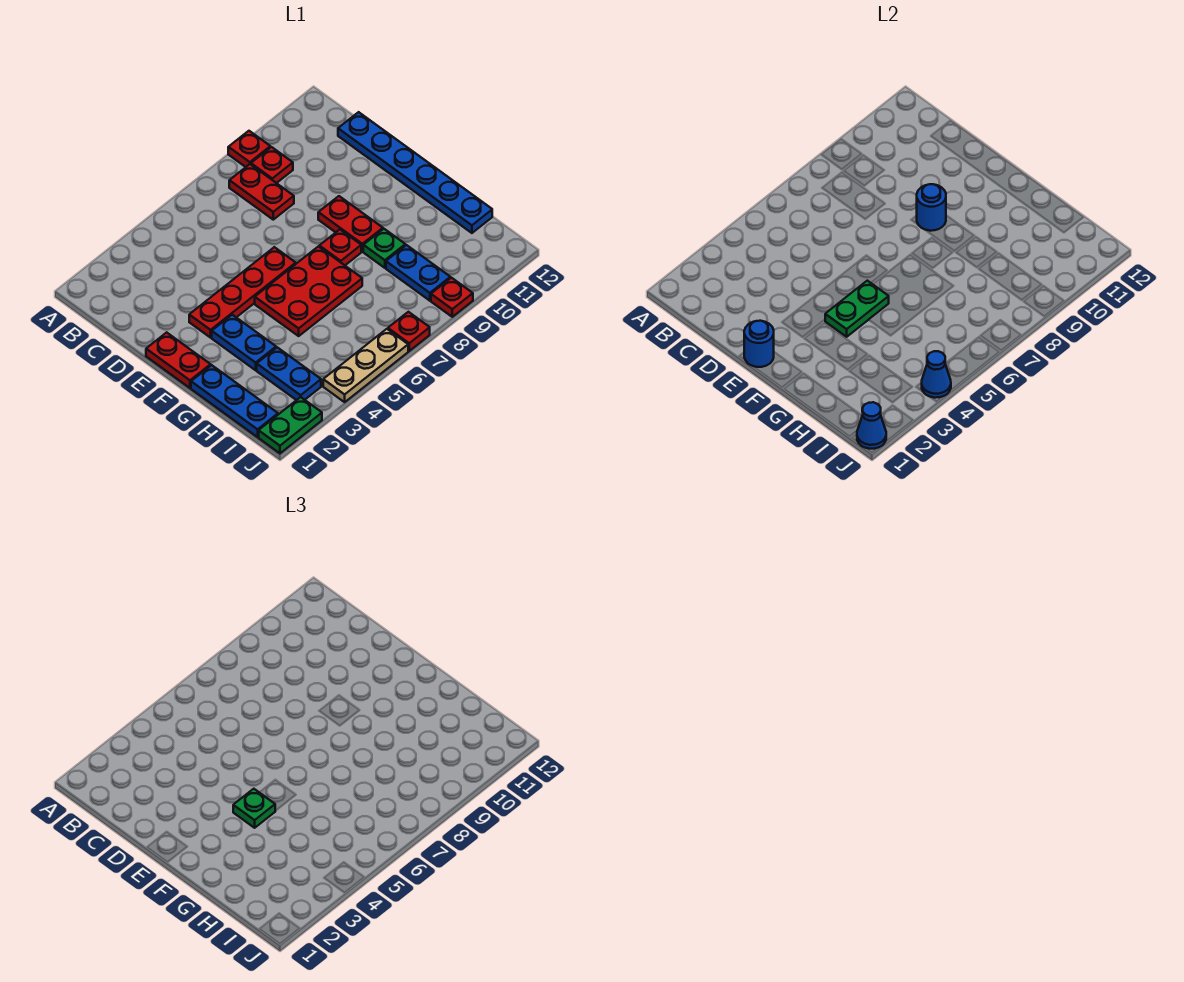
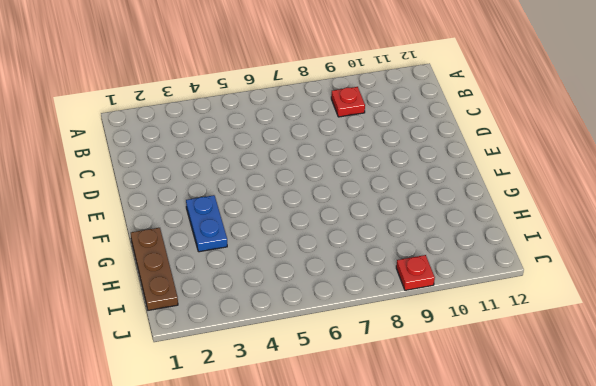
brown 1x3 plate [131,228,178,310] -> blue 1x3 plate [191,365,278,437]
none -> red 1x1 plate [228,131,270,167]
none -> red 1x2 plate [229,164,294,220]
none -> blue 1x6 plate [338,112,492,233]

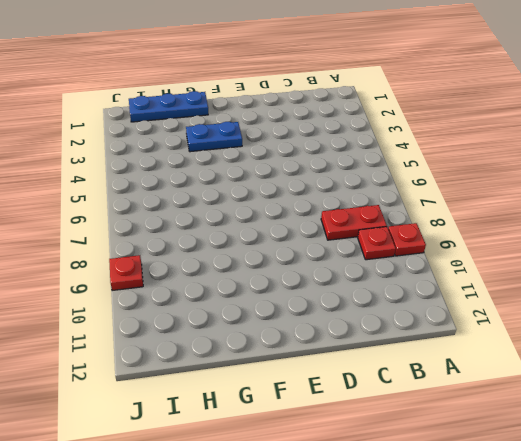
none -> blue 1x6 plate [338,112,492,233]
none -> red 1x2 plate [146,332,211,388]
none -> red 1x4 plate [189,247,296,338]

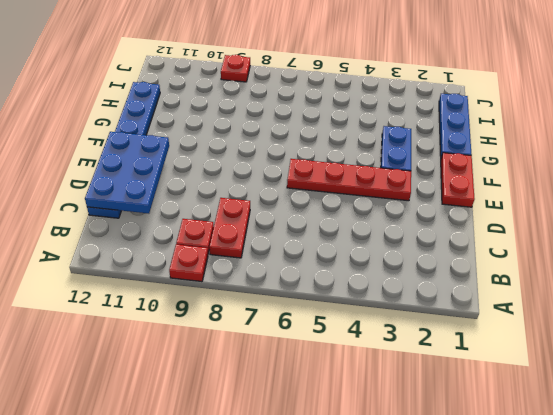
blue 2x3 plate [85,132,169,213] -> none
none -> red 1x2 plate [318,196,383,251]
none -> red 2x3 plate [255,246,362,336]
none -> red 1x1 plate [319,230,361,265]

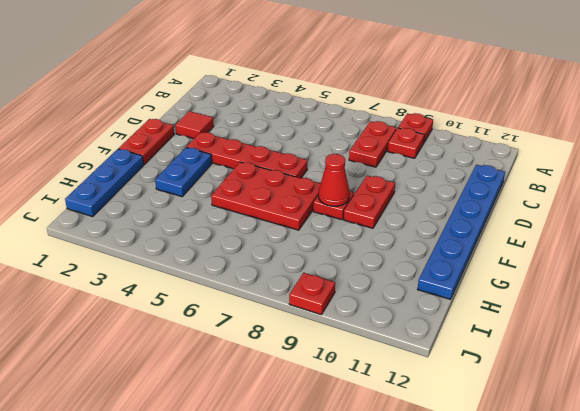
red 1x1 tile [175,111,214,139] -> none
red 1x1 cone [318,154,350,206] -> none
none -> green 1x1 plate [363,229,405,268]
none -> blue 1x2 plate [257,347,321,400]
none -> blue 1x2 plate [386,245,450,301]

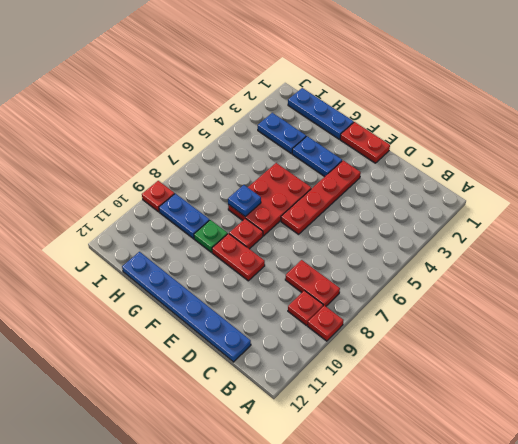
blue 1x1 plate [228,185,261,216] -> none
none -> green 1x2 plate [259,397,322,453]
none -> tan 1x3 plate [323,329,408,402]
none -> red 1x1 plate [388,312,430,351]

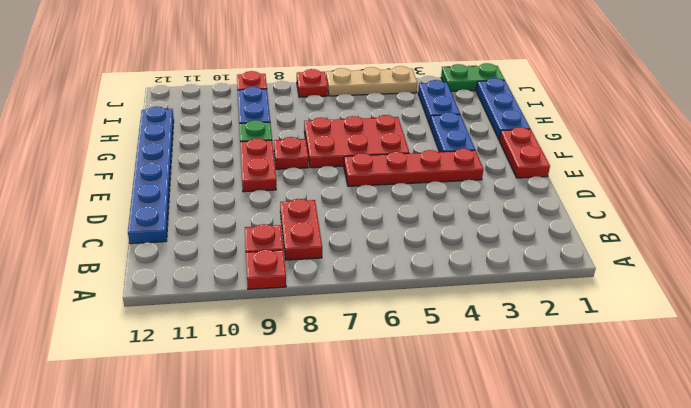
none -> blue 1x1 round brick [744,321,774,367]
none -> blue 1x1 round brick [917,184,946,231]
none -> green 1x2 plate [825,281,889,337]

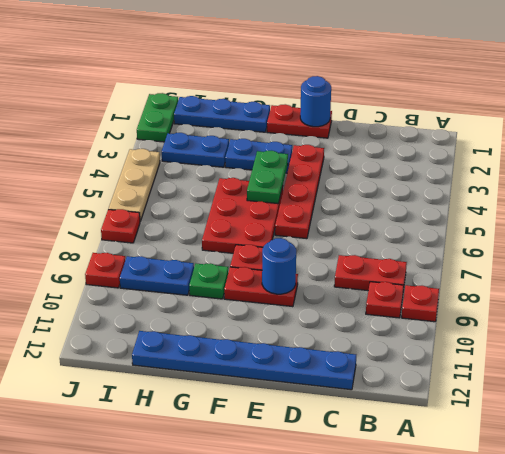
none -> blue 1x1 cone [857,402,886,449]
none -> blue 1x1 cone [922,351,951,398]
none -> green 1x1 plate [233,789,275,828]

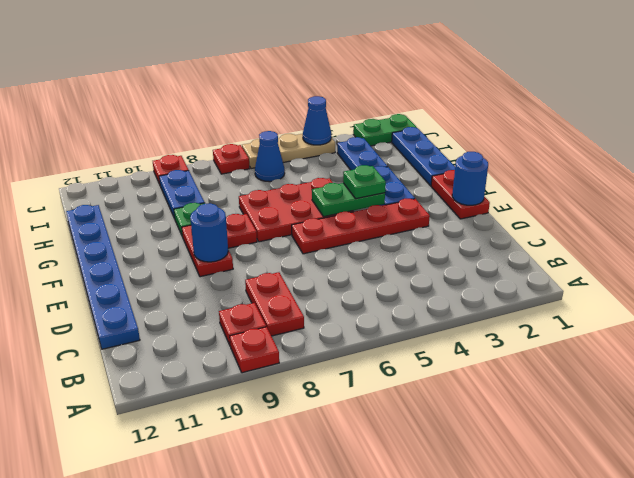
blue 1x1 cone [255,131,285,182] -> blue 1x1 cone moved to [857,402,886,449]

